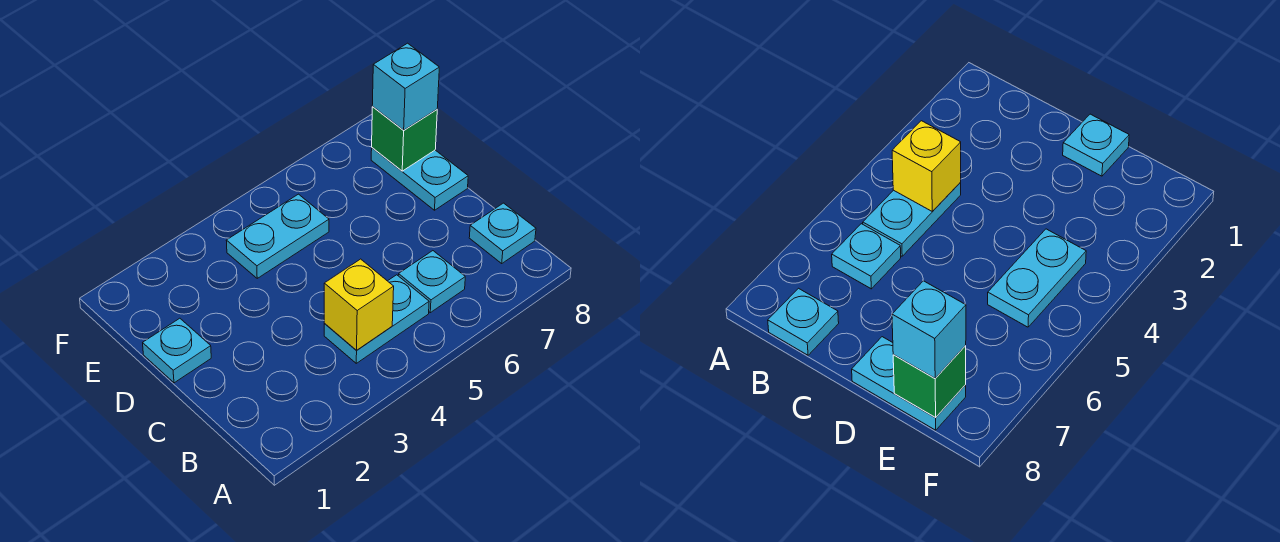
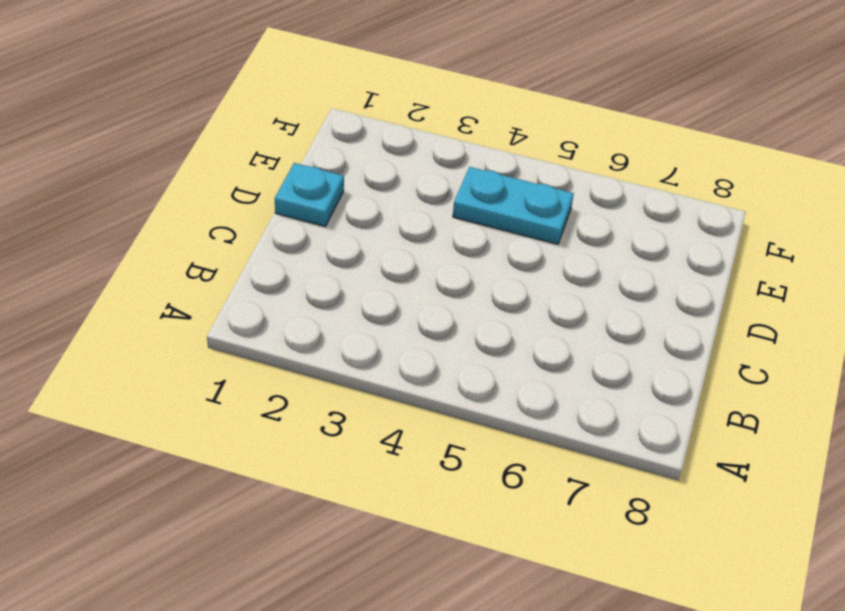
none -> cyan 1x2 plate [324,275,429,363]
none -> cyan 1x1 plate [398,251,465,313]

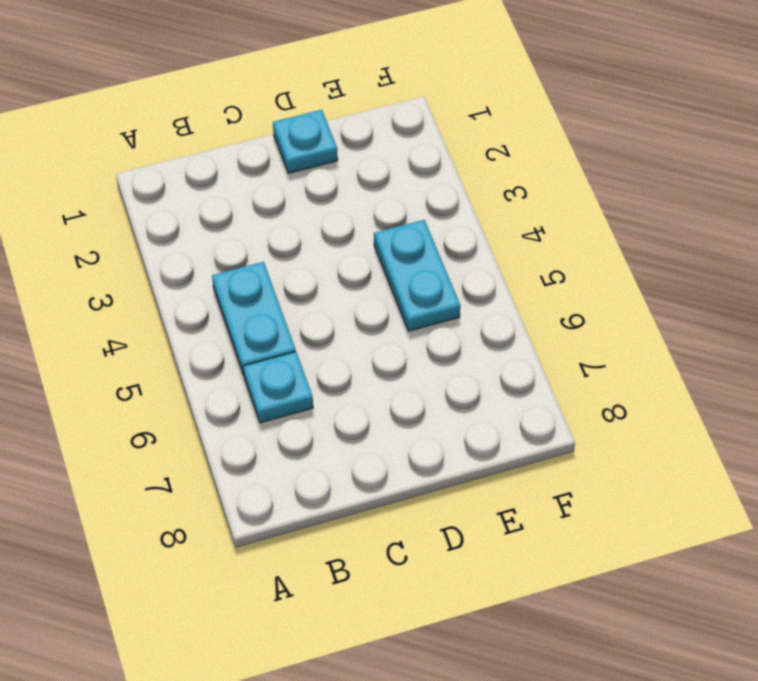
none -> cyan 1x1 plate [469,203,536,263]
none -> cyan 1x2 plate [371,148,468,210]

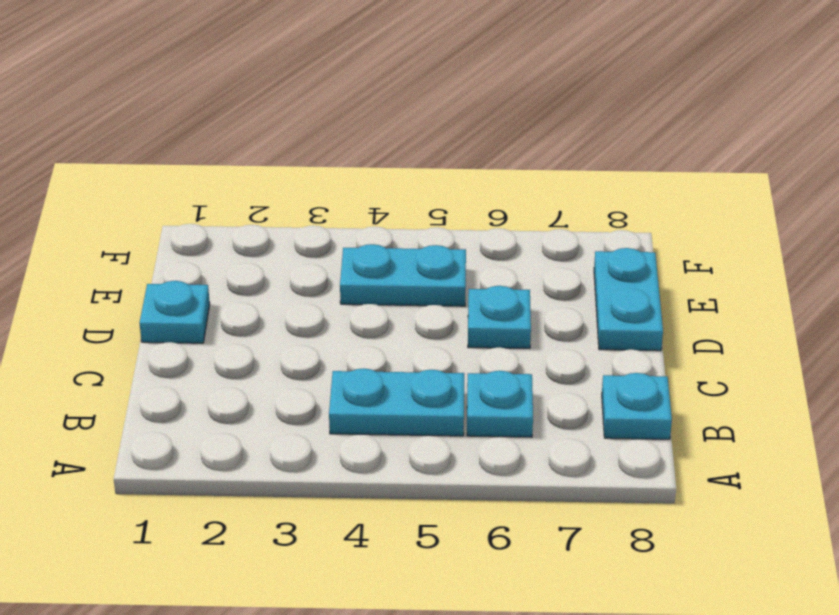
cyan 1x1 plate [468,286,531,348] -> none
none -> yellow 1x1 brick [324,259,394,351]
none -> green 1x1 brick [372,107,437,171]

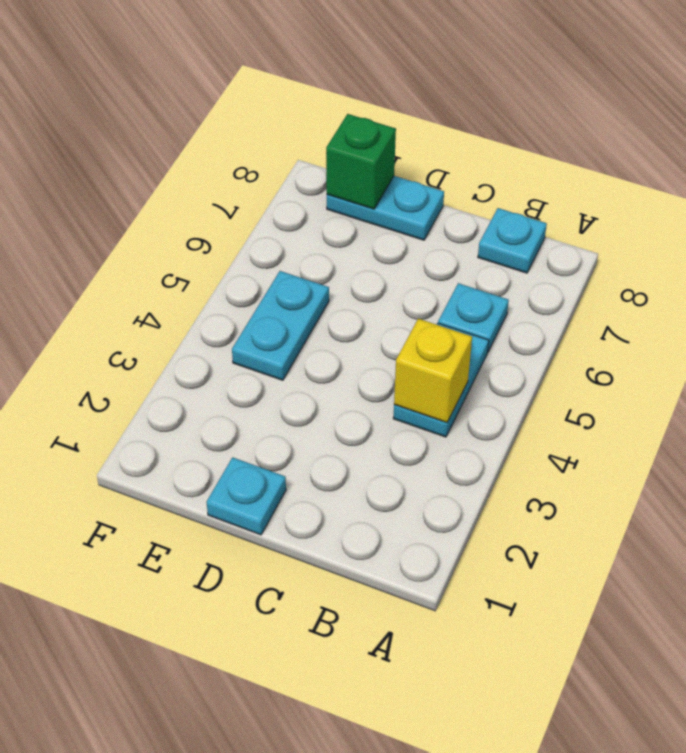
none -> cyan 1x1 brick [372,43,439,130]

